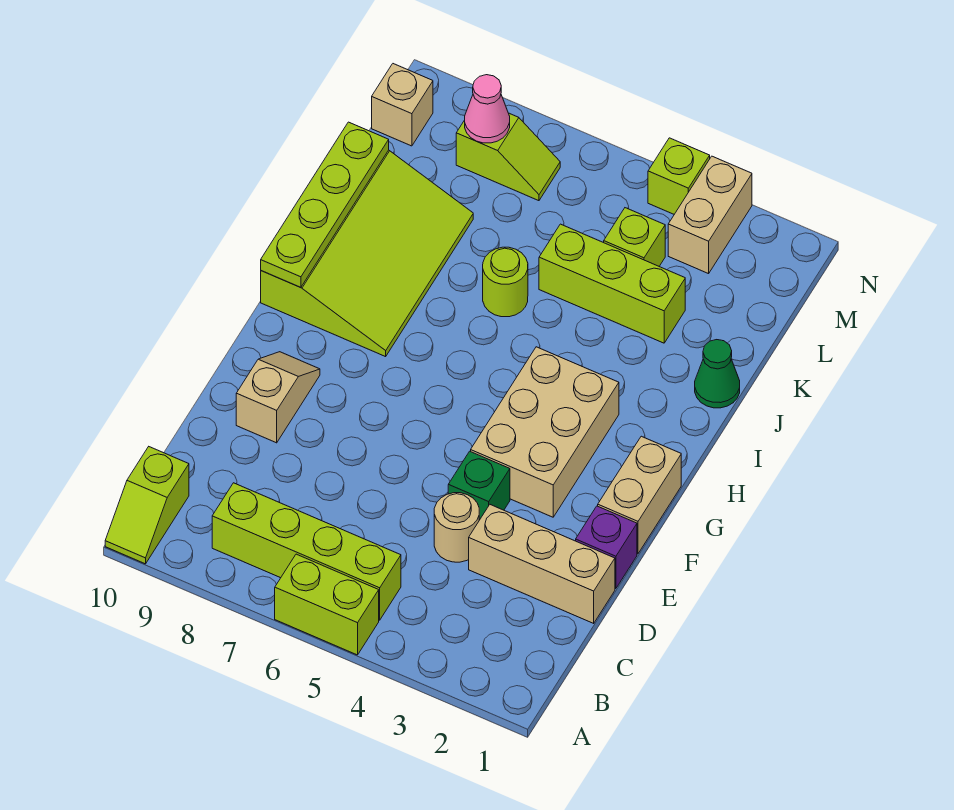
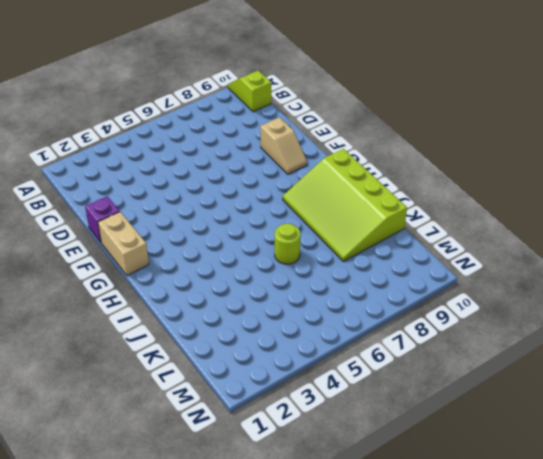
none -> lime 1x2 brick [275,554,379,655]
none -> lime 1x4 brick [212,483,401,620]
none -> tan 1x3 brick [469,505,615,623]

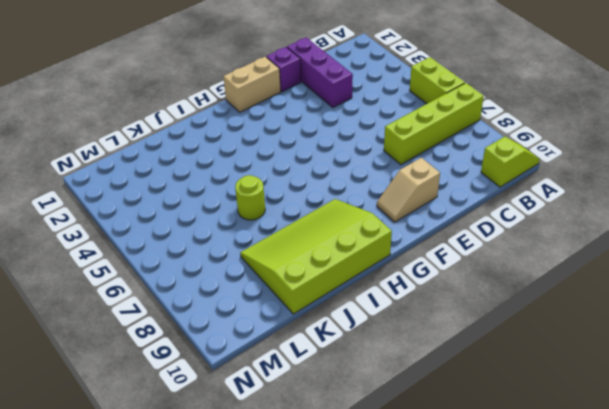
lime 1x4 brick [384,83,484,164] -> lime 1x4 brick turned to [212,483,401,620]
purple 1x3 brick [287,37,353,107] -> tan 1x3 brick [469,505,615,623]
none -> tan 1x1 round brick [434,493,479,562]
none -> green 1x1 brick [448,451,510,520]
none -> tan 2x3 brick [471,347,619,517]

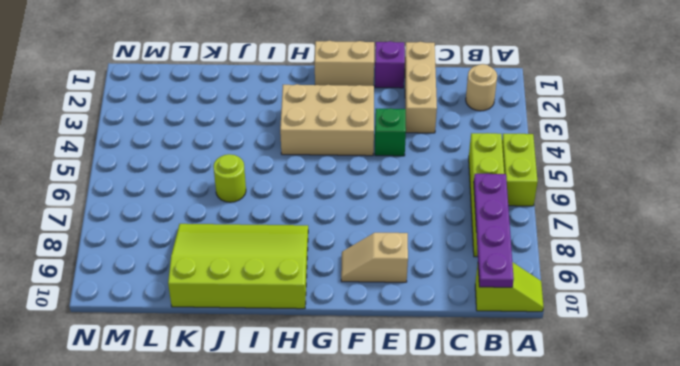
tan 1x1 round brick [466,64,497,111] -> tan 1x1 round brick moved to [434,493,479,562]
purple 1x4 plate [474,174,514,287] -> none
none -> green 1x1 cone [695,340,740,408]
none -> lime 1x3 brick [539,224,685,343]
none -> lime 1x1 brick [604,208,665,266]

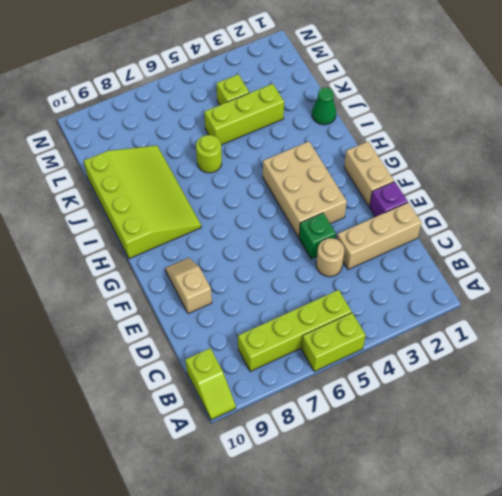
none -> tan 1x2 brick [668,156,752,274]
none -> lime 1x2 slope [456,113,560,201]
none -> tan 1x1 brick [372,64,433,146]

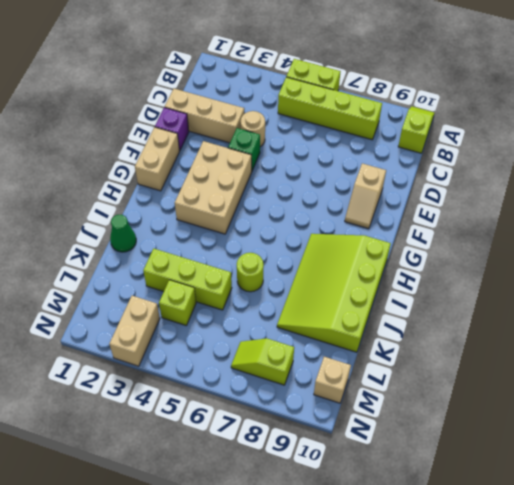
none -> lime 1x1 brick [648,138,710,214]
none -> lime 1x4 plate [261,122,389,287]
none -> pink 1x1 cone [465,75,510,143]

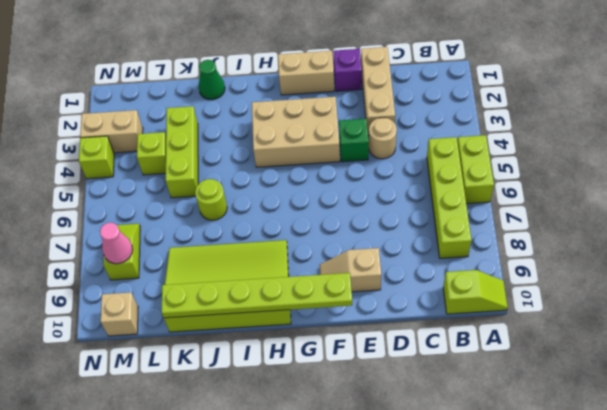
lime 1x6 plate [162,273,352,318] -> lime 1x4 plate [261,122,389,287]

